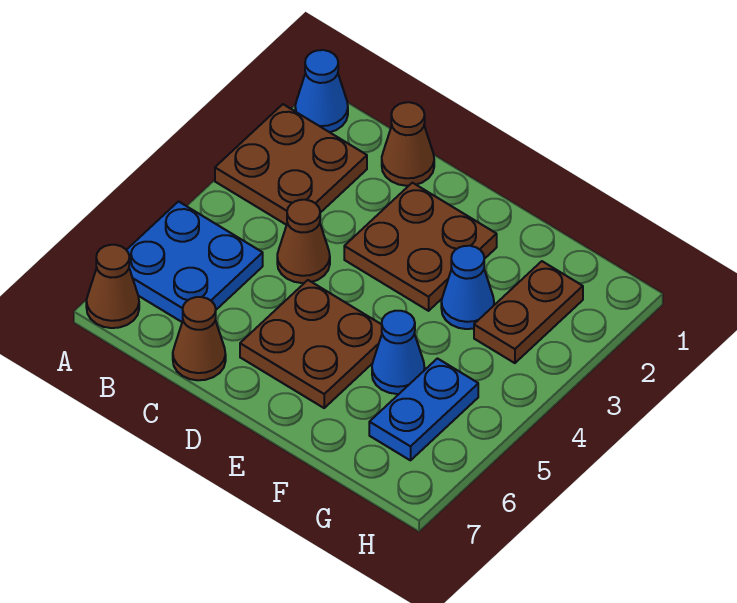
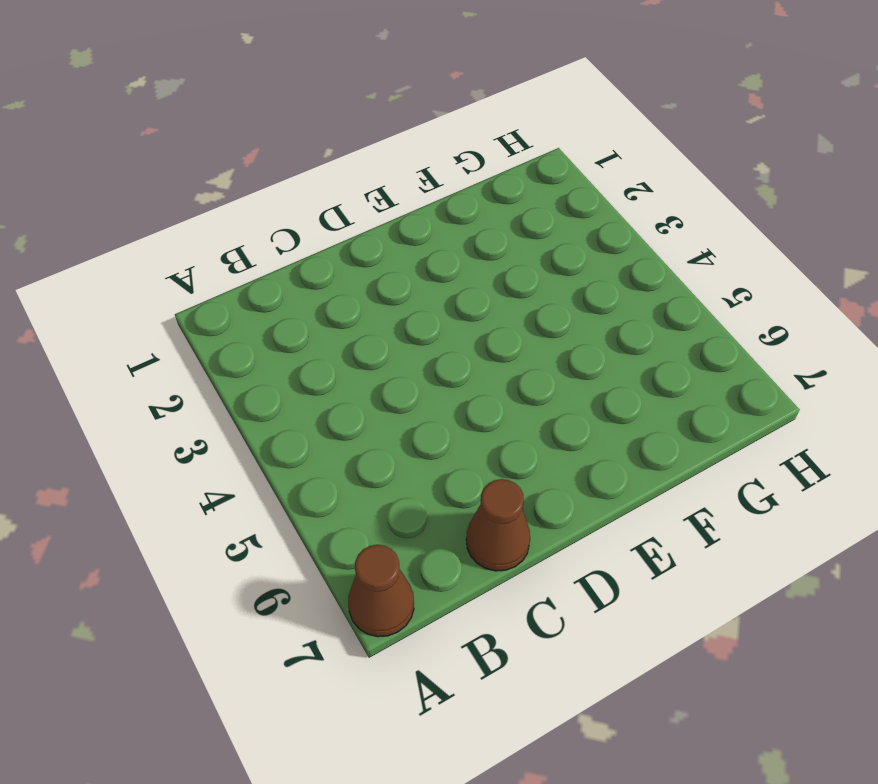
none -> blue 1x1 cone [295,50,348,132]
none -> brown 2x2 plate [215,104,367,225]
none -> blue 2x2 plate [127,202,263,322]

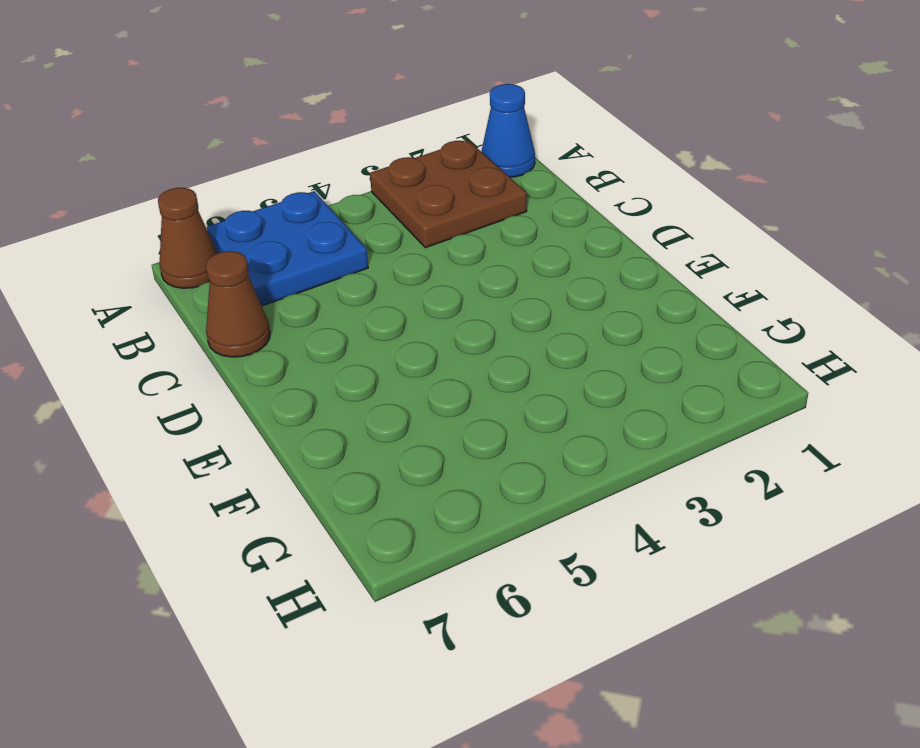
none -> brown 1x1 cone [382,102,434,186]
none -> brown 1x1 cone [277,200,330,283]
none -> brown 2x2 plate [344,183,497,311]

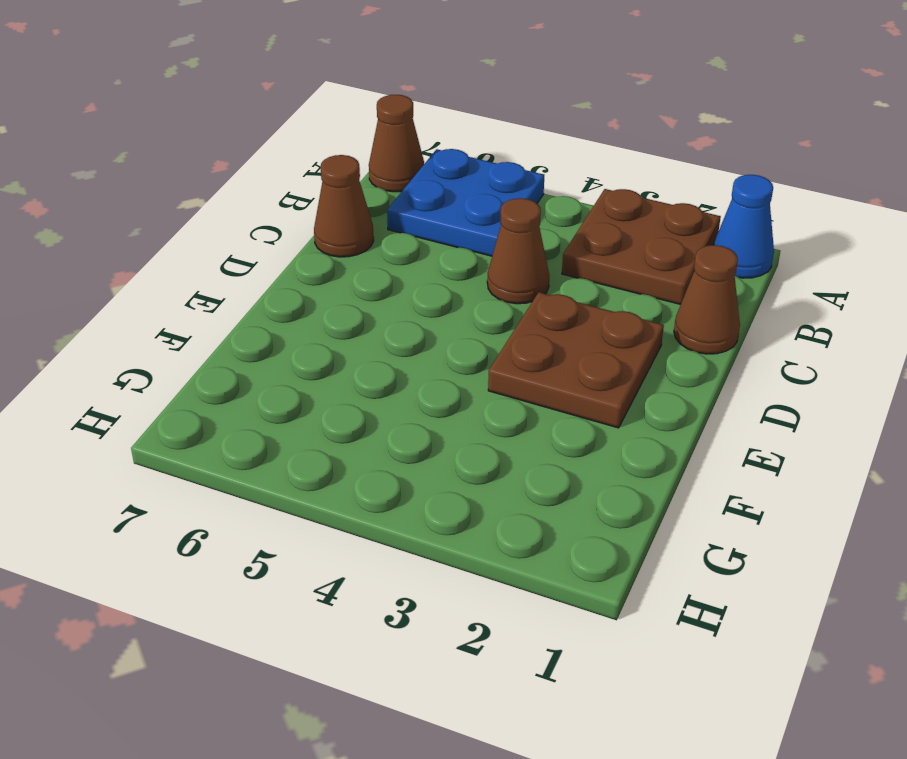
none -> brown 2x2 plate [240,280,382,408]
none -> blue 1x1 cone [441,246,494,329]
none -> blue 1x1 cone [372,311,425,394]

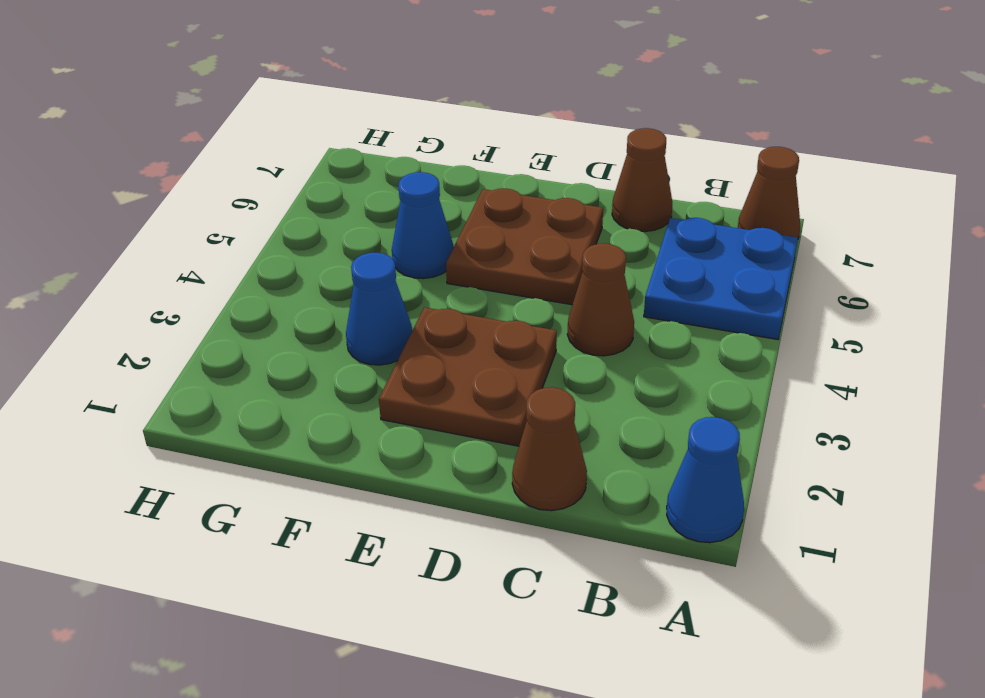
none -> brown 2x2 plate [215,104,367,225]
none -> brown 1x2 plate [474,261,583,363]
none -> blue 1x2 plate [369,359,478,460]

